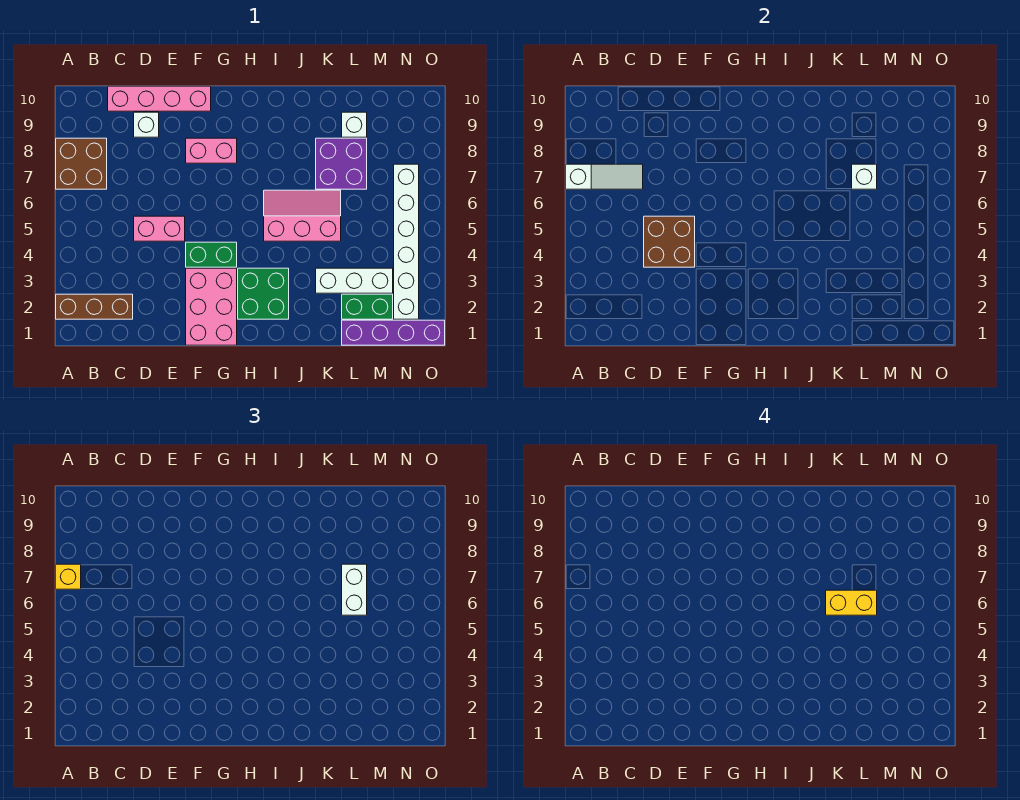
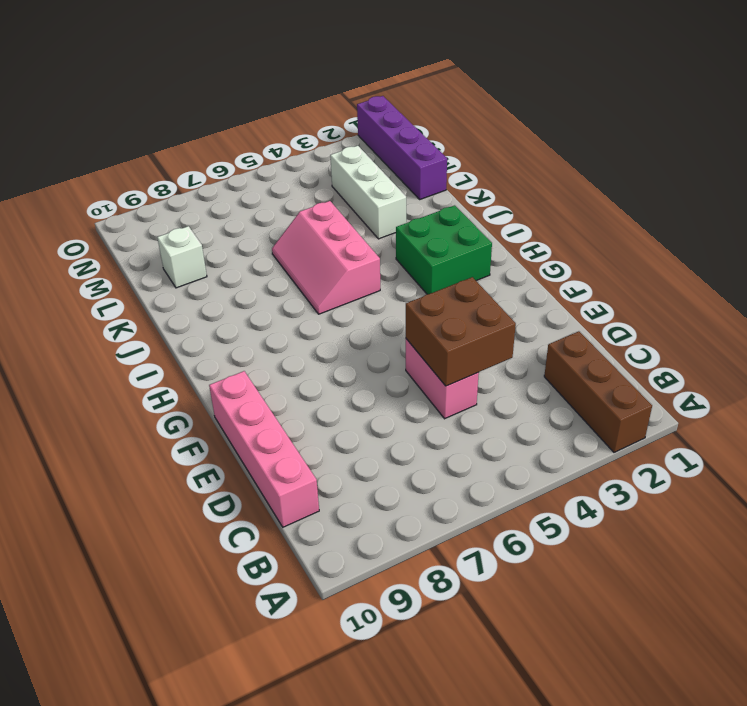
none -> brown 2x2 brick [56,138,107,189]
none -> white 1x1 brick [134,112,159,137]
none -> pink 2x3 brick [186,268,237,345]

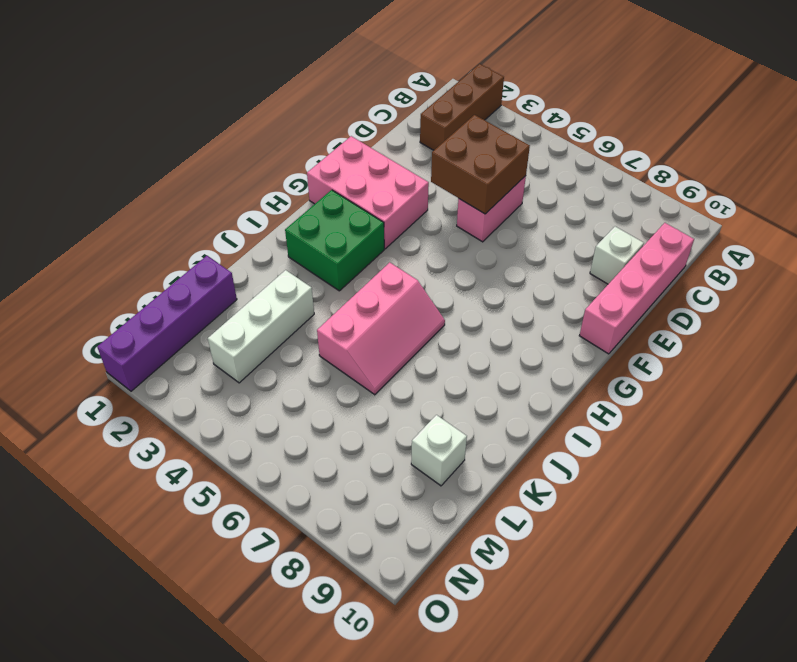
none -> brown 2x2 brick [56,138,107,189]
none -> green 1x2 brick [186,242,237,267]
none -> pink 1x2 brick [186,138,237,163]

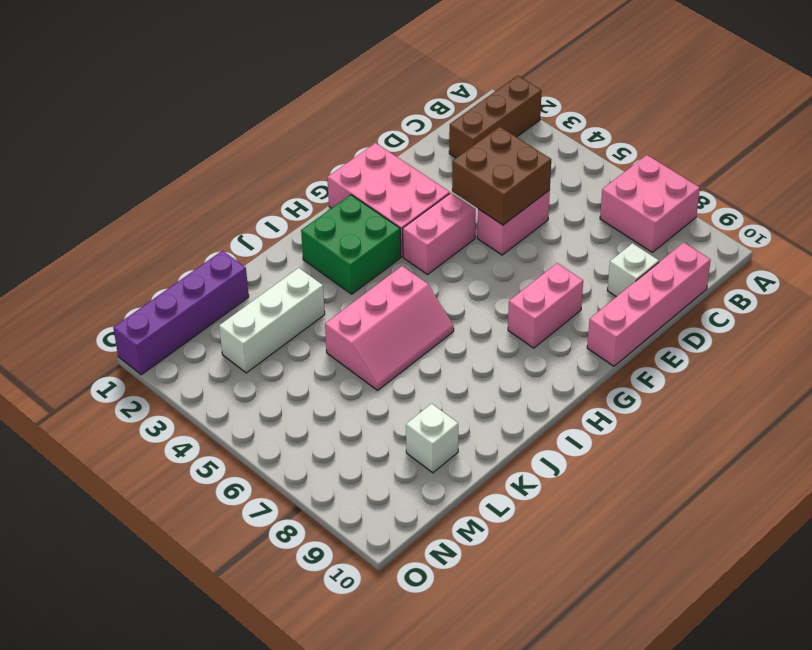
pink 2x2 brick [600,155,700,252] -> brown 2x2 brick [56,138,107,189]
pink 1x2 brick [403,193,476,274] -> green 1x2 brick [186,242,237,267]
none -> purple 2x2 brick [316,138,367,189]
none -> green 1x2 brick [342,294,393,319]
none -> white 1x6 brick [394,164,419,319]

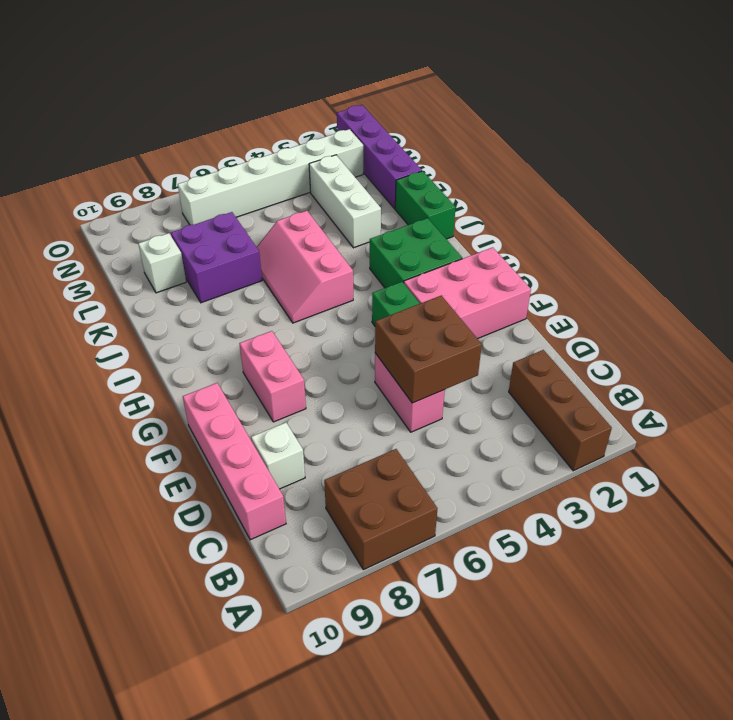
green 1x2 brick [395,171,456,239] -> green 1x2 brick moved to [342,294,393,319]
none -> white 1x3 slope [566,164,643,189]
none -> white 1x1 brick [852,164,877,189]
none -> yellow 1x1 brick [56,564,81,589]

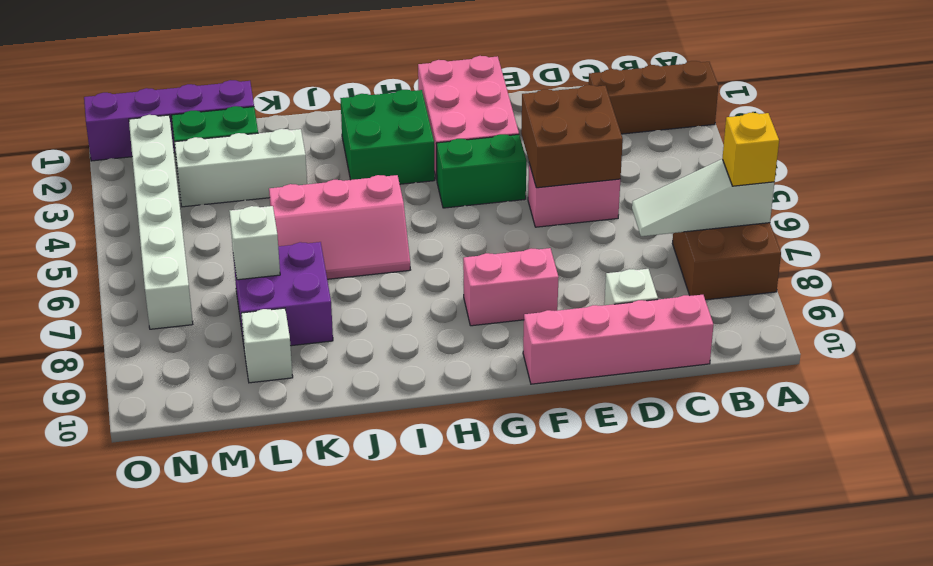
none -> white 1x2 brick [342,564,367,615]
none -> yellow 1x2 brick [826,590,877,615]

